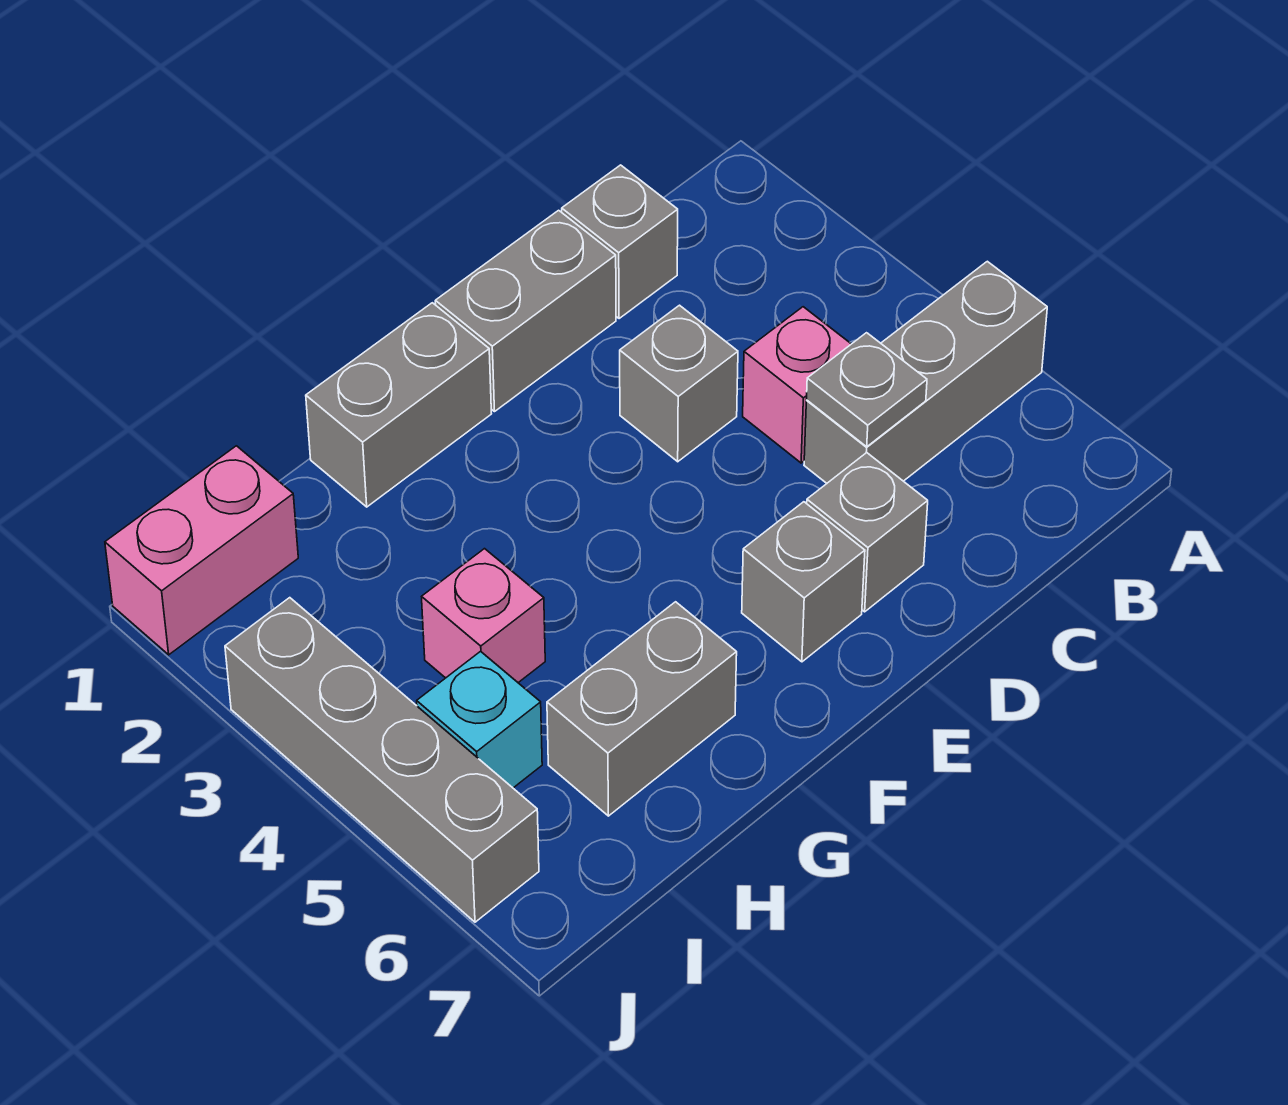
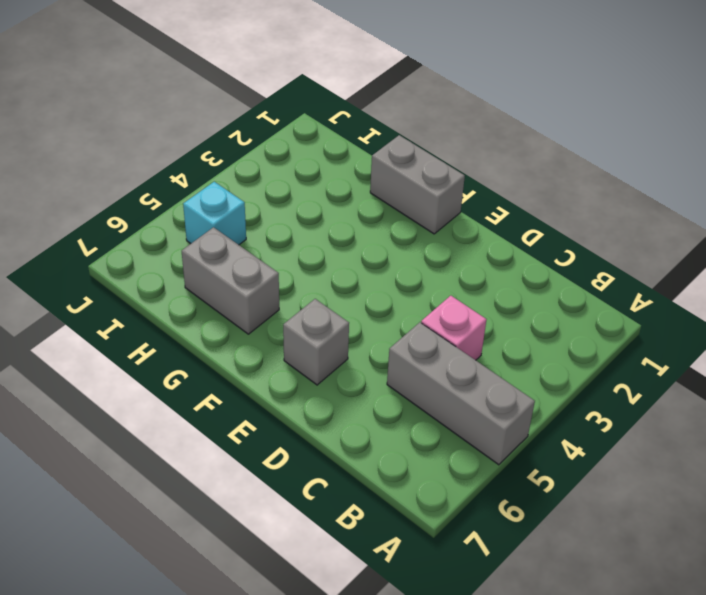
none -> grey 1x1 brick [562,165,678,319]
none -> grey 1x2 brick [435,210,616,412]
none -> grey 1x1 brick [620,305,738,462]

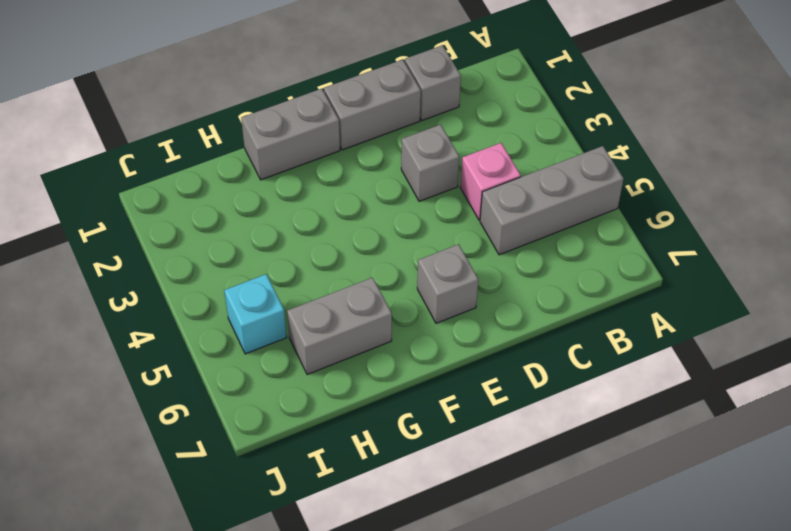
none -> grey 1x1 brick [807,453,928,612]
none -> pink 1x1 brick [422,549,545,683]
none -> pink 1x2 brick [105,446,298,655]

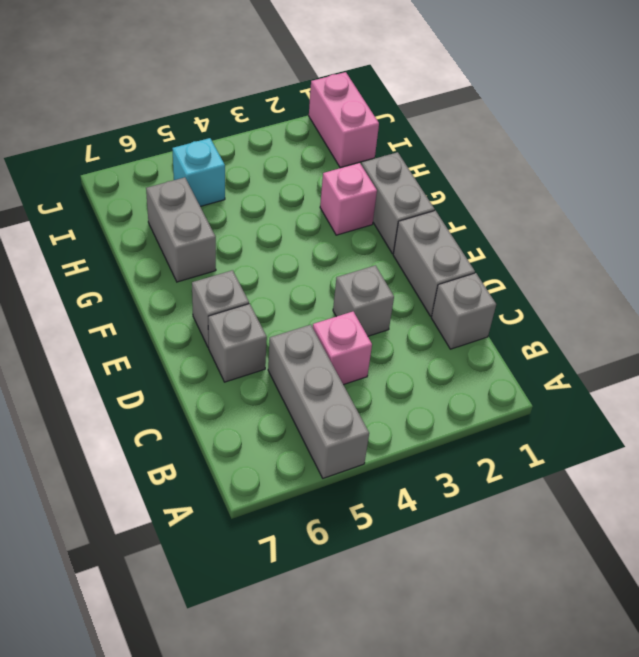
pink 1x1 brick [320,163,377,235] -> pink 1x1 brick moved to [422,549,545,683]
none -> grey 1x4 brick [225,598,539,922]
none -> grey 1x1 plate [807,333,927,447]

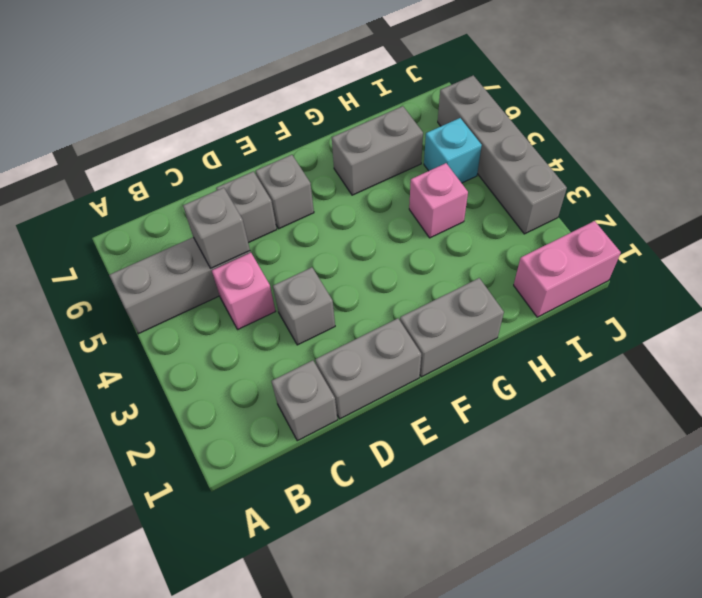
grey 1x1 brick [183,188,250,268] -> grey 1x1 plate [807,333,927,447]

